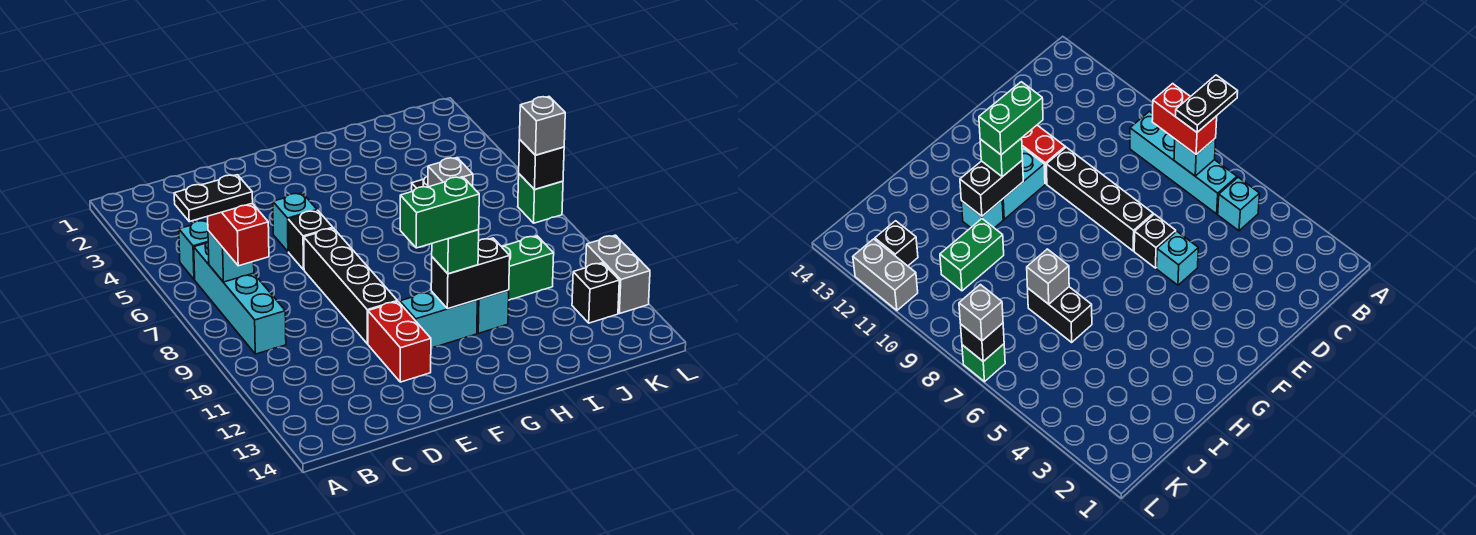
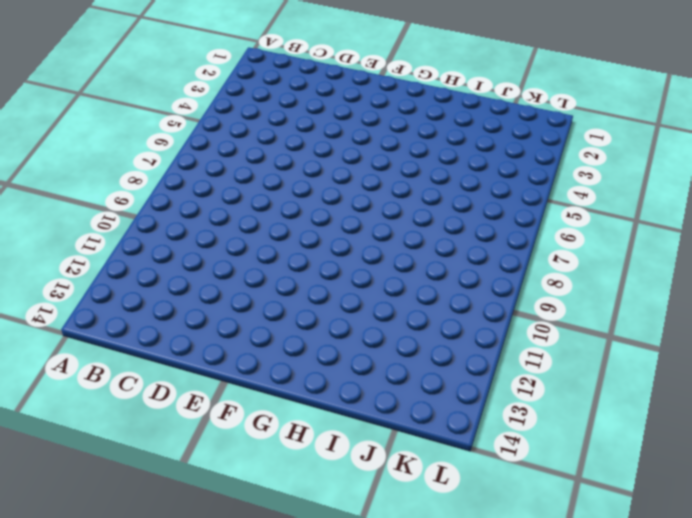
none -> cyan 1x1 brick [179,220,208,280]
none -> cyan 1x4 brick [194,241,286,354]
none -> cyan 1x1 brick [273,193,317,252]

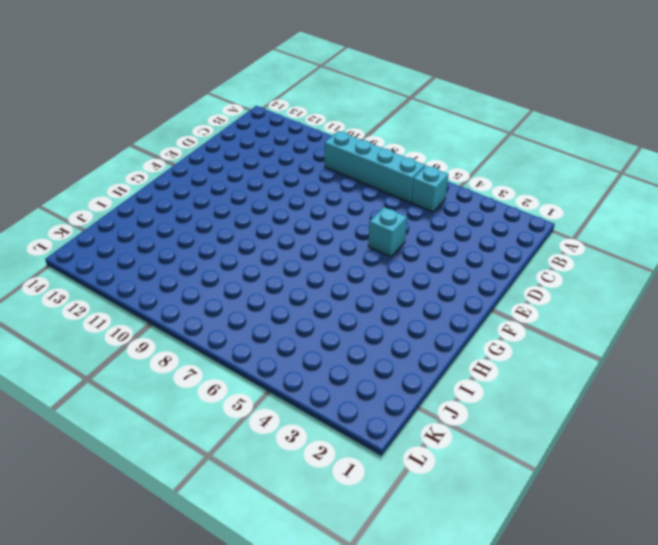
none -> black 1x1 brick [288,210,333,270]
none -> black 1x4 brick [304,228,397,344]
none -> red 1x2 brick [368,302,431,382]

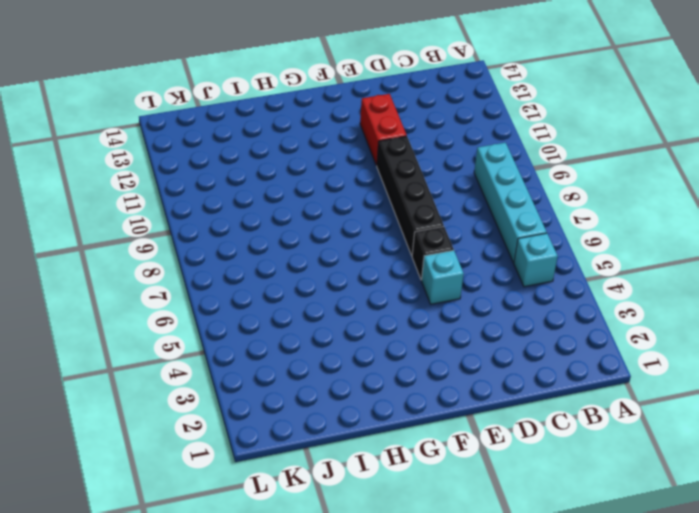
none -> cyan 1x2 brick [400,291,477,348]
none -> cyan 1x1 brick [477,290,509,333]
none -> black 1x2 brick [1028,287,1092,342]

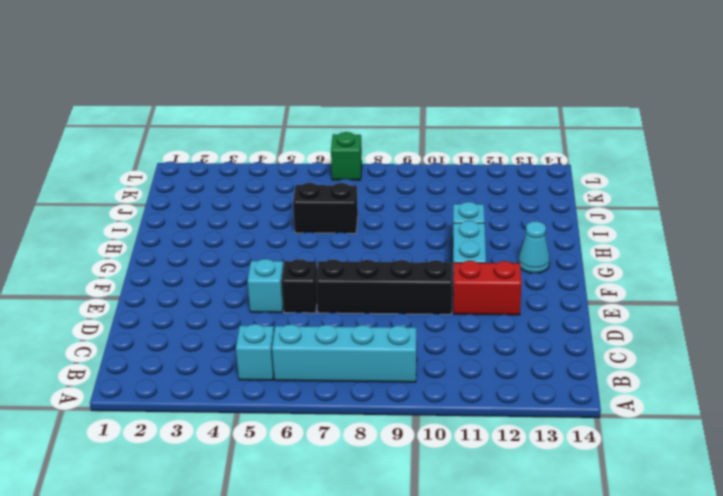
cyan 1x1 cone [518,221,550,273] -> none
none -> green 1x2 brick [501,236,554,300]
none -> black 1x1 brick [572,263,619,323]
none -> grey 1x2 brick [586,235,650,314]

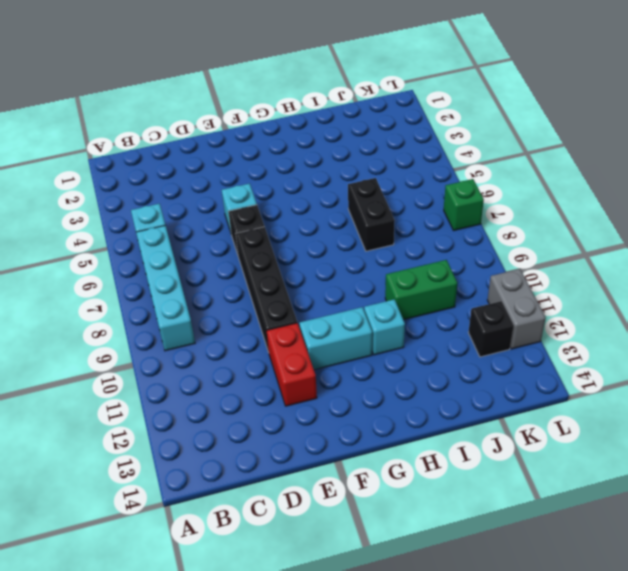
none -> cyan 1x1 brick [208,231,254,282]
none -> black 1x2 brick [431,238,510,309]
none -> grey 1x1 brick [428,158,473,187]

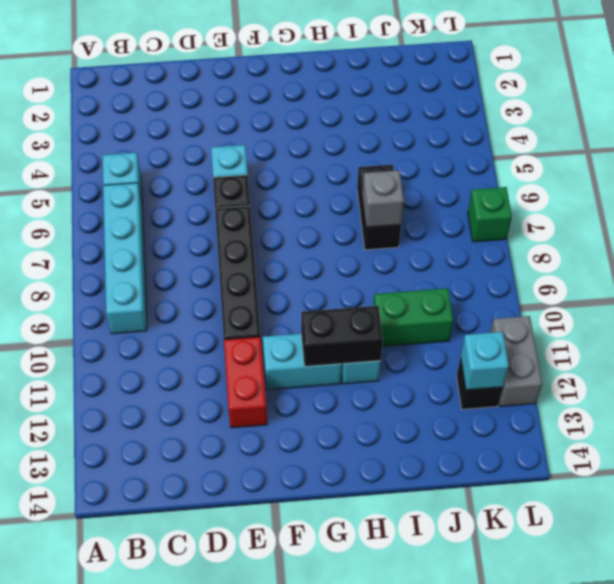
cyan 1x1 brick [461,332,509,390] -> cyan 1x1 brick moved to [208,231,254,282]
none -> black 1x1 brick [519,140,564,190]
none -> red 1x2 brick [208,203,269,266]
none -> green 1x1 brick [432,230,479,274]

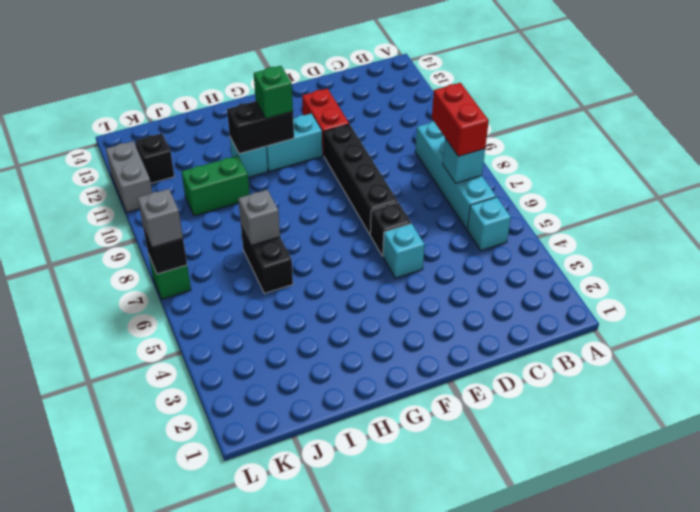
none -> black 1x2 plate [174,175,253,222]
none -> green 1x2 brick [400,177,479,248]

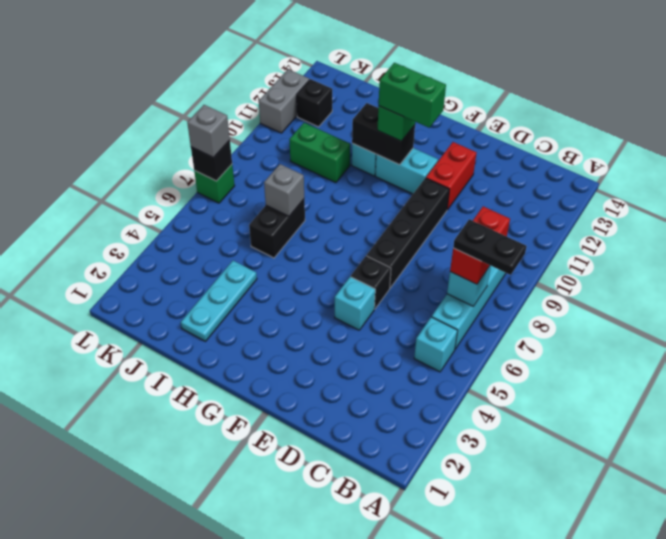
cyan 1x3 plate [181,261,257,341] -> none

